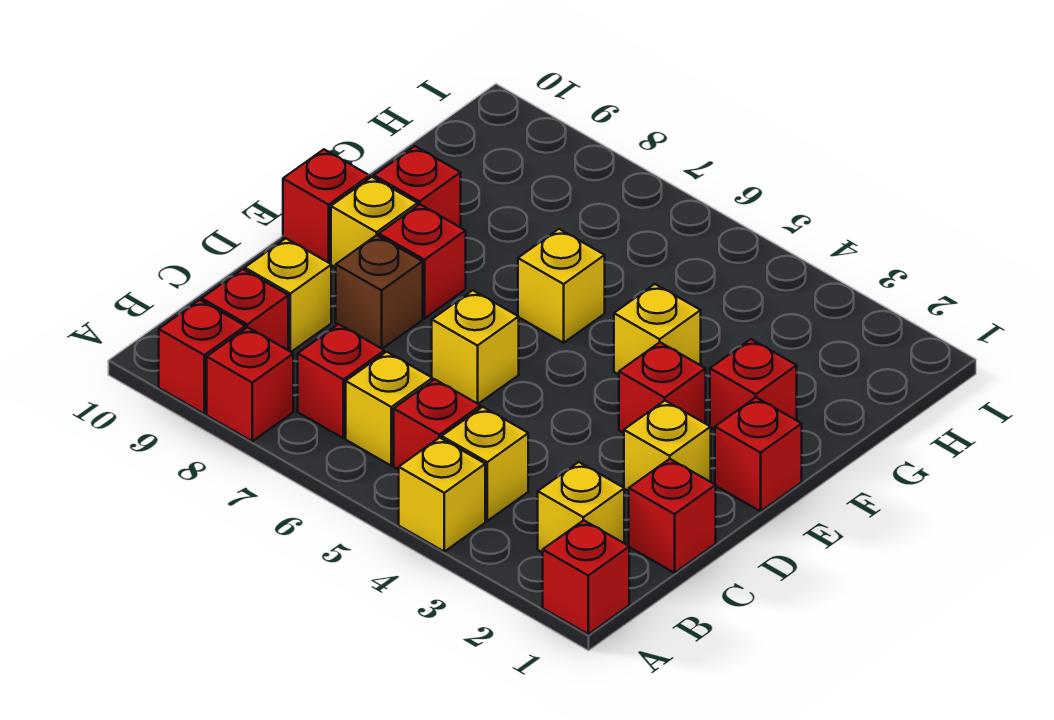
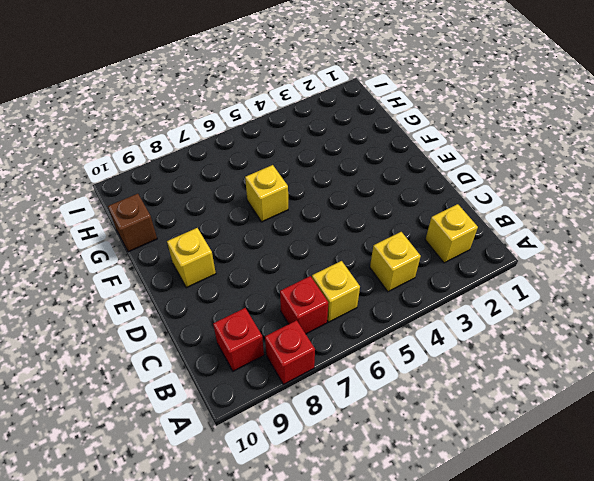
brown 1x1 brick [108,194,157,252] -> brown 1x1 brick moved to [336,235,423,349]
none -> red 1x1 brick [543,520,629,634]
none -> yellow 1x1 brick [399,438,485,552]
none -> red 1x1 brick [159,300,245,414]

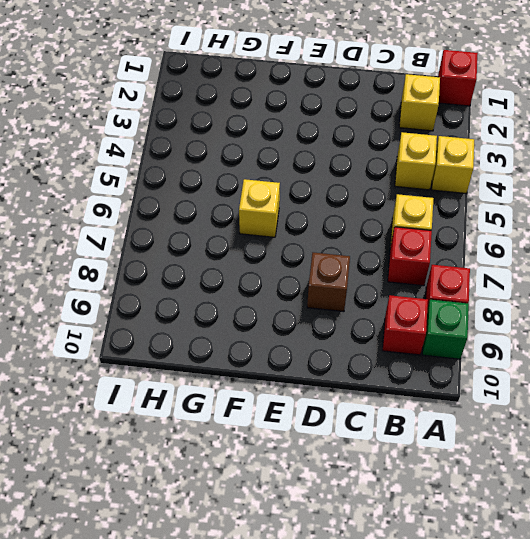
green 1x1 brick [422,300,469,359] -> red 1x1 brick [159,300,245,414]
none -> red 1x1 brick [394,379,480,470]
none -> red 1x1 brick [629,459,716,573]
none -> yellow 1x1 brick [245,238,331,352]

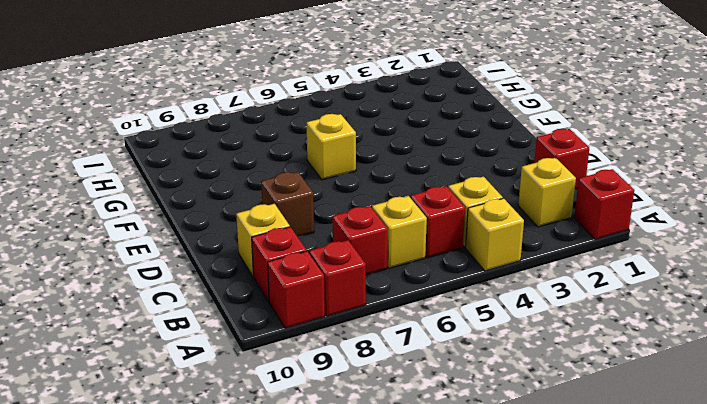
none -> yellow 1x1 brick [624,401,711,491]
none -> yellow 1x1 brick [432,290,519,404]
none -> red 1x1 brick [715,398,802,511]

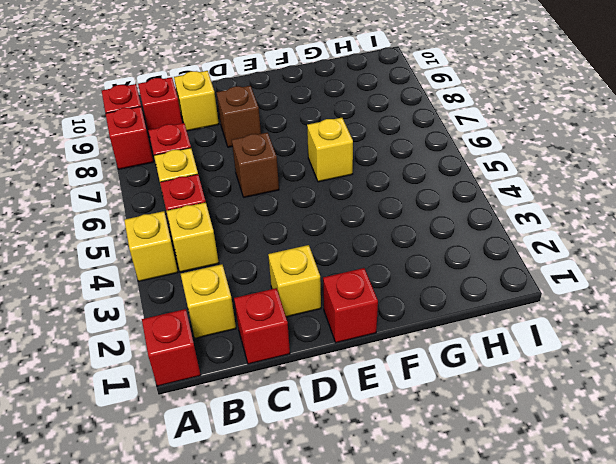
brown 1x1 brick [232,132,279,197] -> yellow 1x1 brick [432,290,519,404]
none -> red 1x1 brick [619,342,706,433]
none -> red 1x1 brick [379,205,466,318]
none -> yellow 1x1 brick [331,177,418,268]

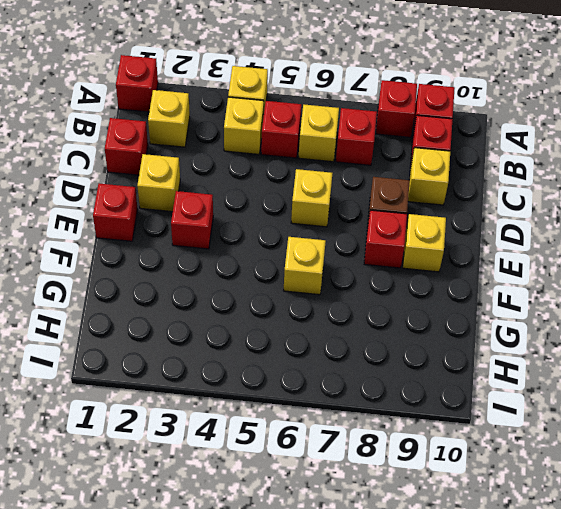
none -> red 1x1 brick [283,149,370,263]
none -> red 1x1 brick [710,339,797,430]
none -> yellow 1x1 brick [614,284,701,375]

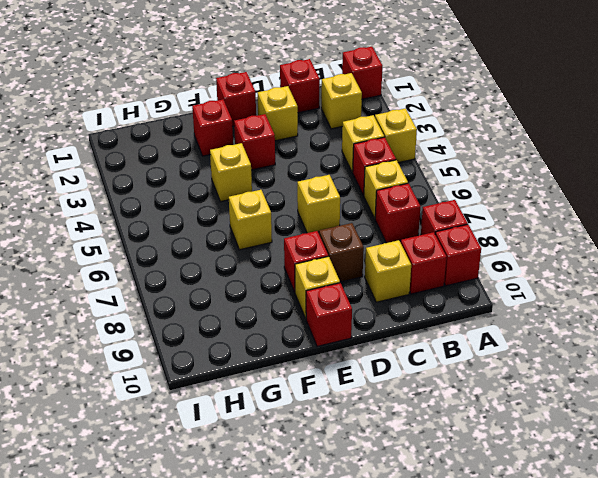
none -> red 1x1 brick [374,146,461,227]

